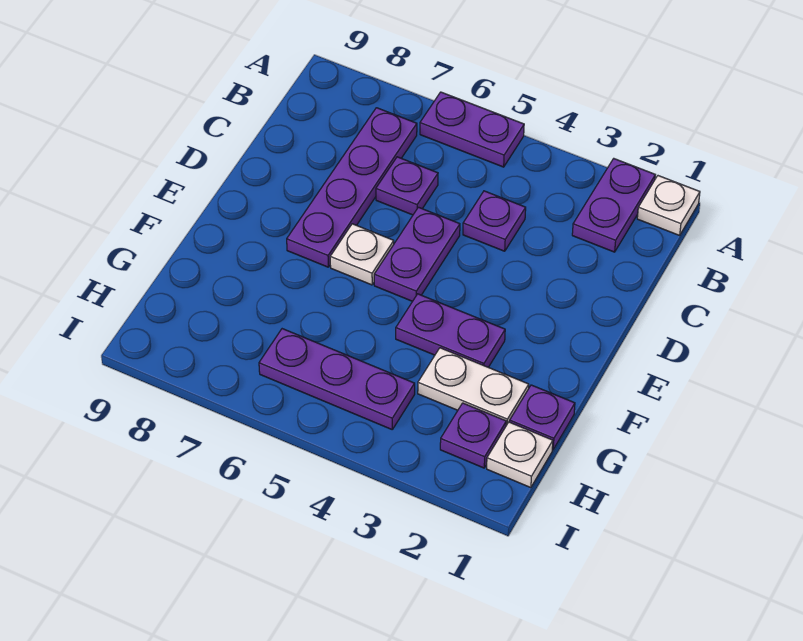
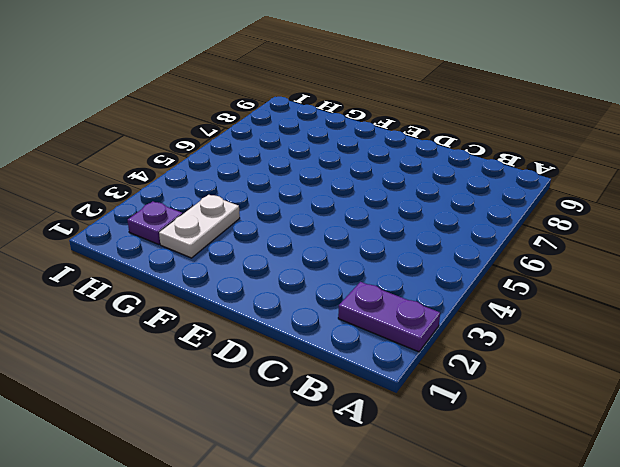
none -> white 1x1 plate [637,176,700,235]
none -> purple 1x2 plate [420,92,524,167]
none -> purple 1x4 plate [287,108,417,267]

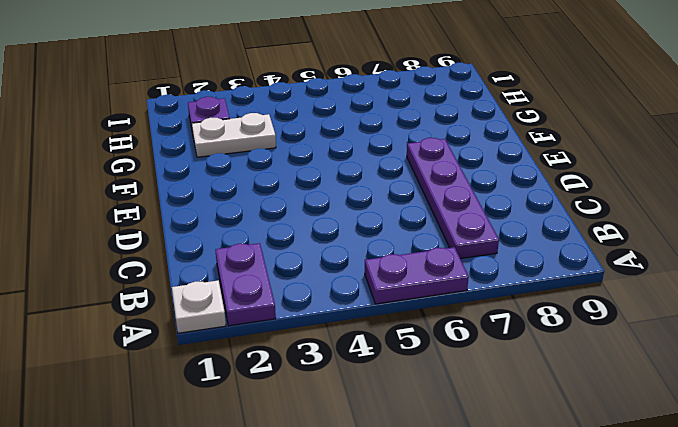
none -> purple 1x1 plate [463,191,526,251]
none -> purple 1x1 plate [376,157,438,215]
none -> purple 1x2 plate [374,207,460,301]

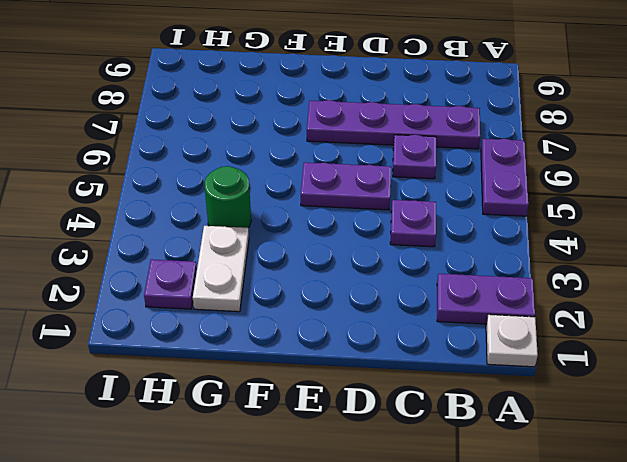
green 1x1 round brick [204,166,251,228] -> none
none -> white 1x1 plate [330,224,394,285]
none -> purple 1x2 plate [396,294,505,367]
none -> purple 1x1 plate [510,385,575,450]

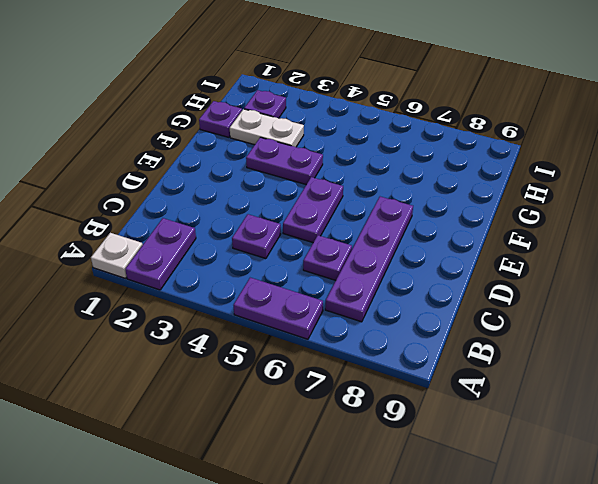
none -> white 1x1 plate [330,224,394,285]
none -> white 1x1 plate [487,422,553,488]
none -> purple 1x3 plate [259,329,415,429]

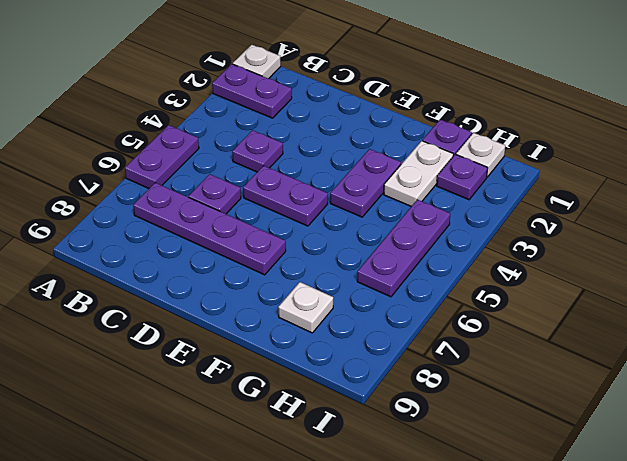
white 1x1 plate [278,282,333,333] -> white 1x1 plate moved to [330,224,394,285]

